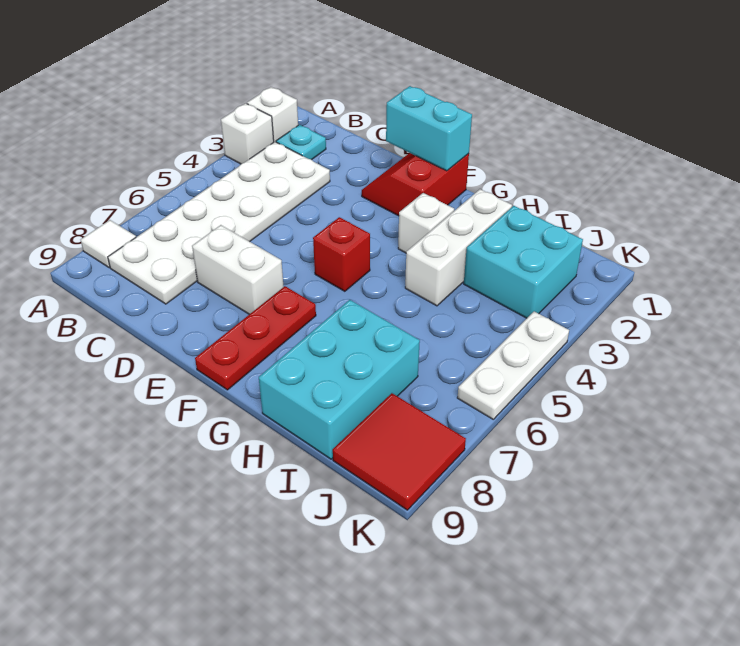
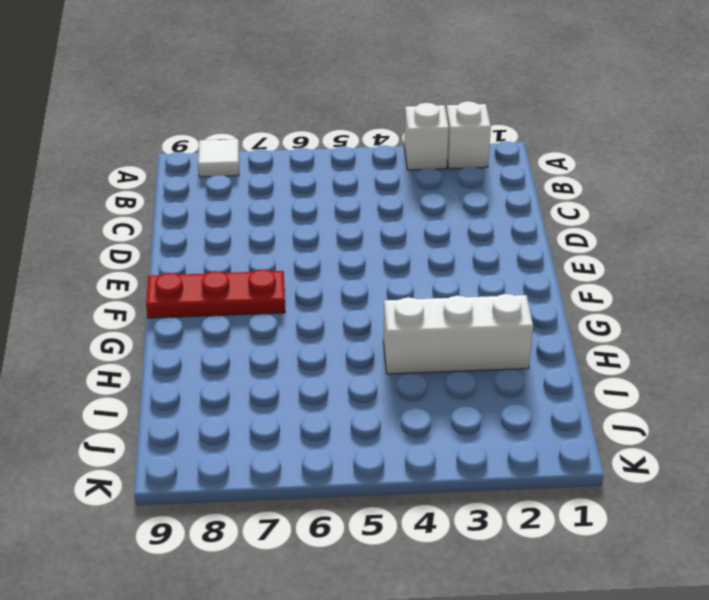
none -> cyan 1x1 plate [276,125,326,160]
none -> white 2x6 plate [108,142,330,304]
none -> white 1x2 brick [192,225,284,314]

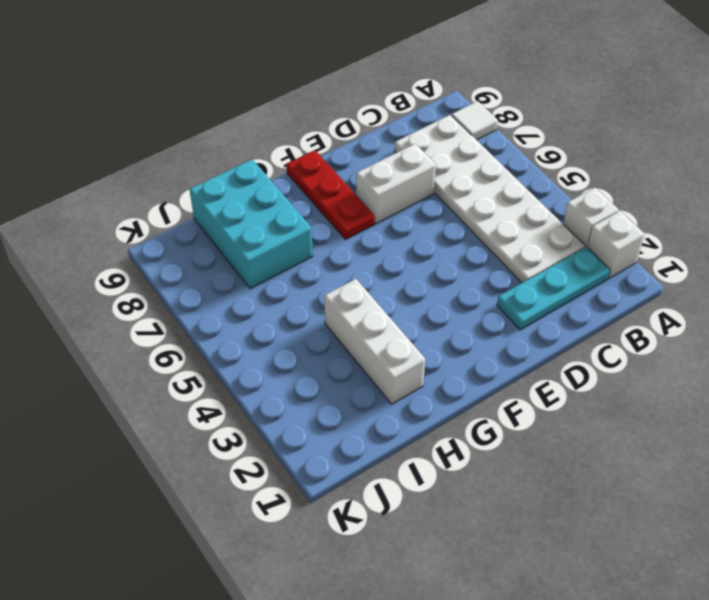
cyan 1x3 plate [497,247,610,330] -> cyan 1x1 plate [276,125,326,160]
none -> red 2x2 slope [362,153,469,216]
none -> red 1x1 brick [313,217,370,291]
none -> white 1x1 brick [398,193,454,253]

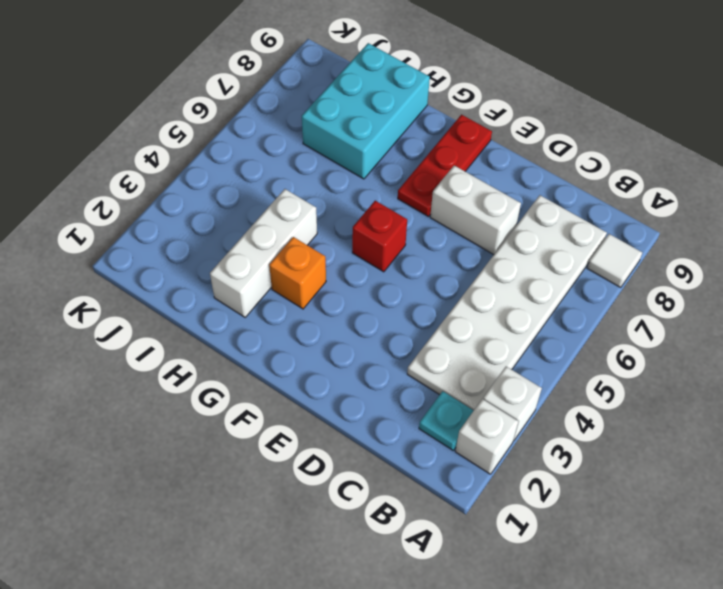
orange 1x1 brick [269,237,326,309] -> white 1x1 brick [398,193,454,253]
none -> red 2x2 slope [362,153,469,216]
none -> cyan 2x2 brick [464,206,583,318]
none -> red 2x2 tile [333,393,466,510]

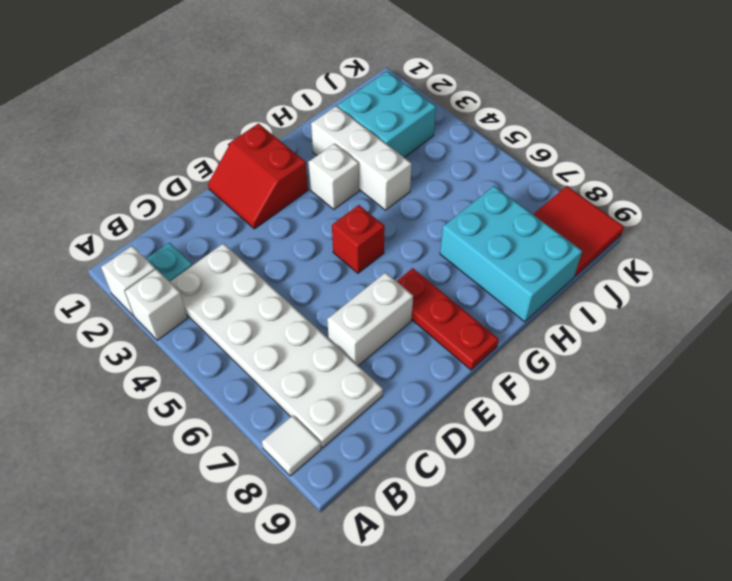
none -> white 1x3 plate [457,311,569,419]
none -> cyan 1x2 brick [386,86,472,171]

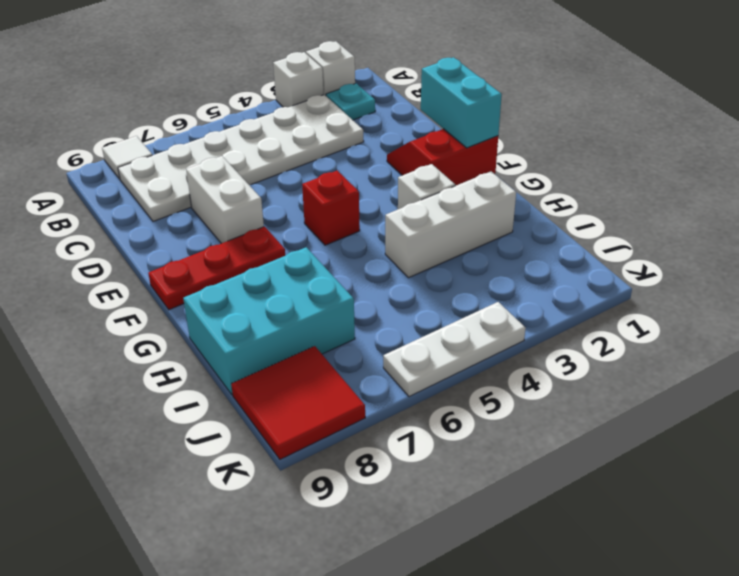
none -> cyan 2x2 brick [464,206,583,318]

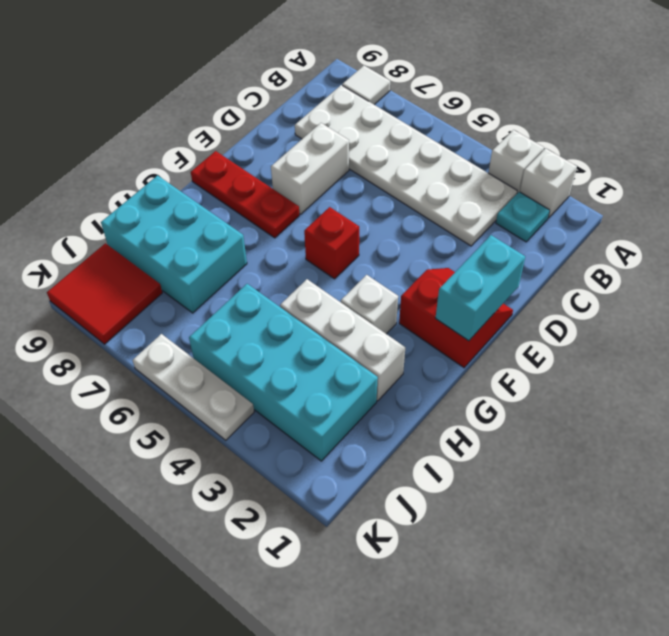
cyan 2x4 brick [189,284,378,461] -> cyan 2x2 brick [464,206,583,318]

